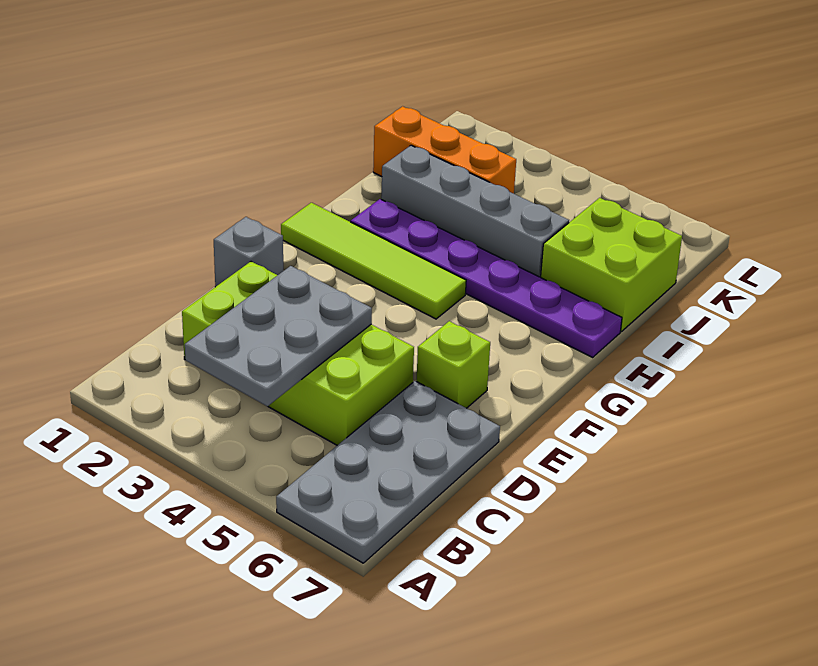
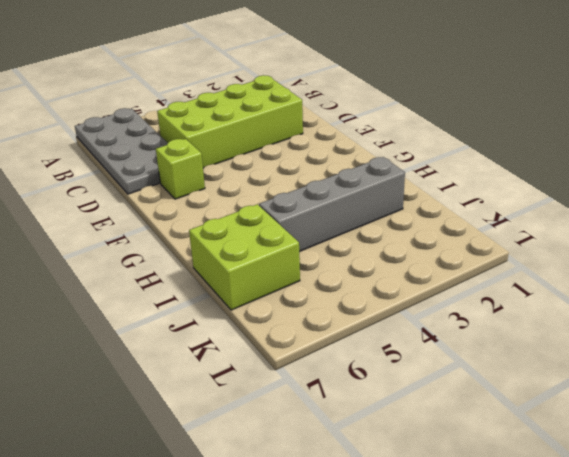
none -> grey 1x1 brick [214,217,283,287]
none -> lime 1x4 tile [281,203,466,319]

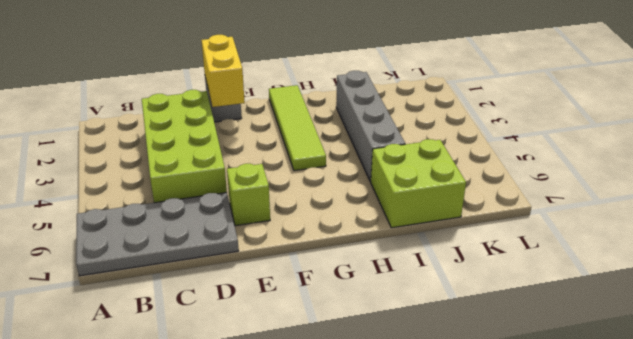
yellow 1x2 brick [201,35,245,107] -> none
none -> purple 1x6 plate [351,199,622,357]
none -> orange 1x3 brick [373,106,516,194]

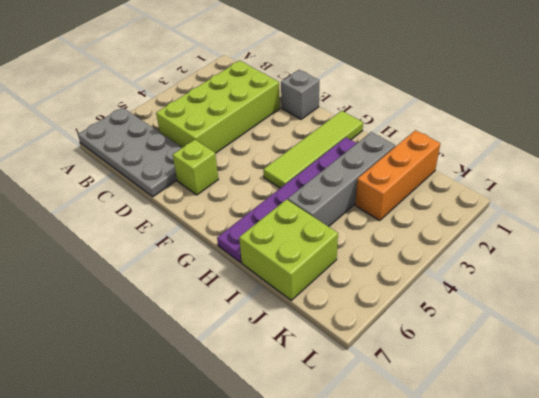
none -> grey 2x3 plate [185,266,372,406]

